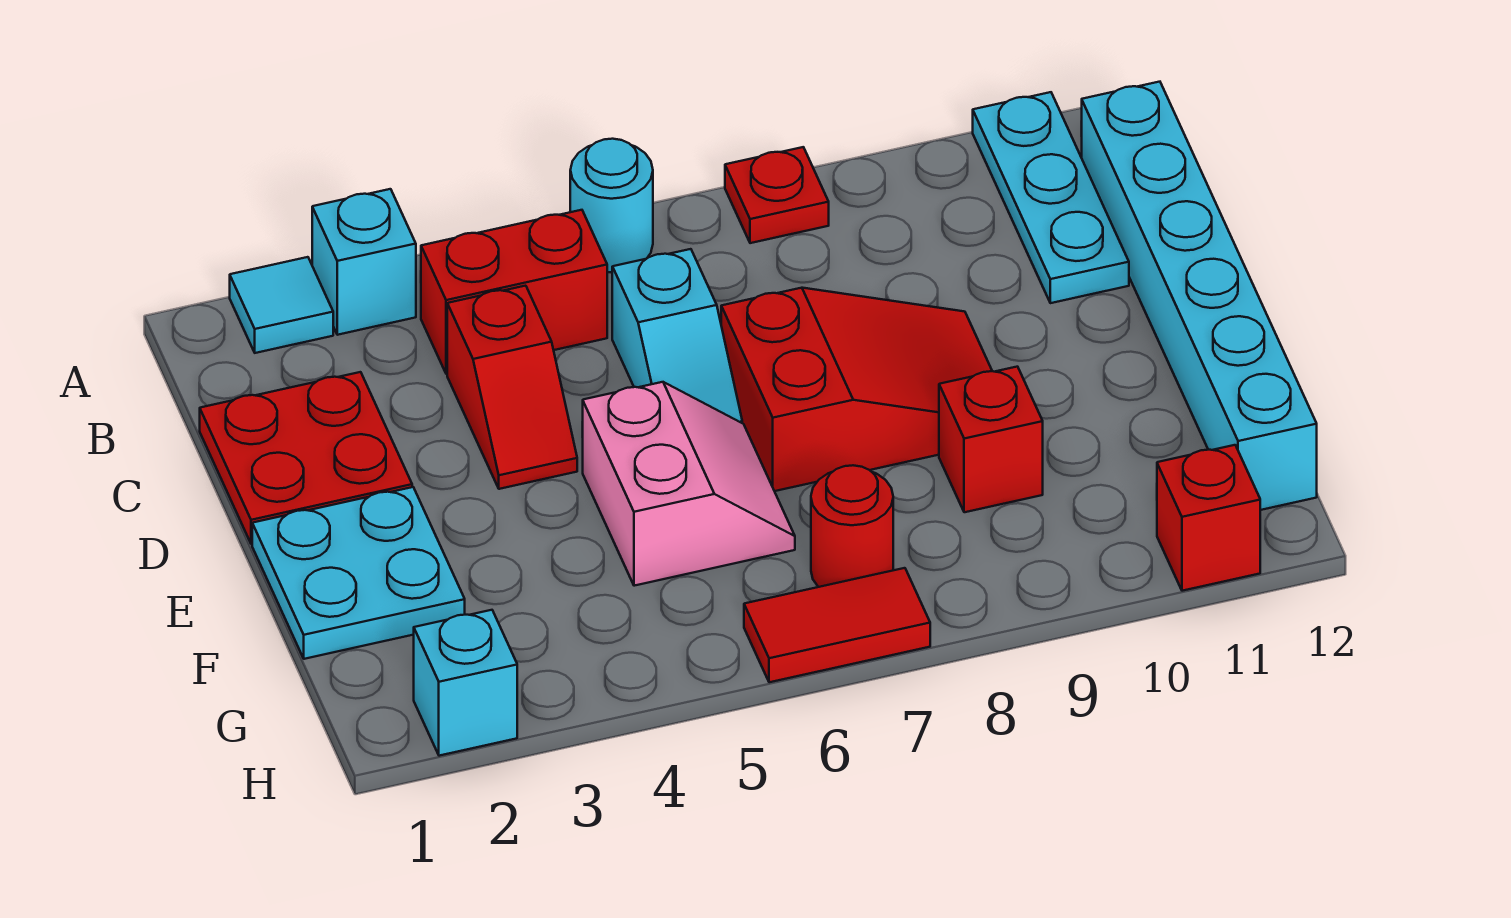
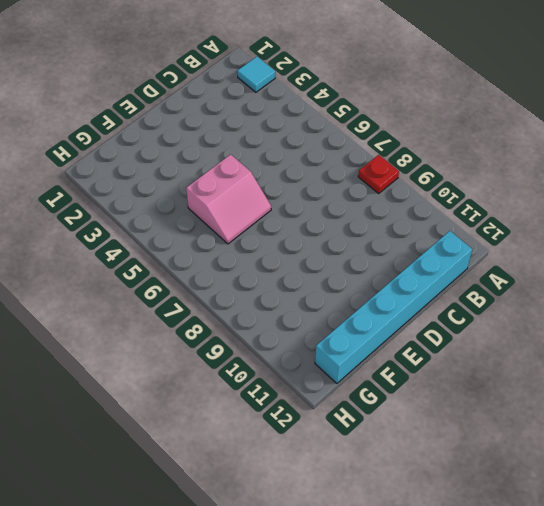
none -> cyan 1x1 brick [312,189,416,335]
none -> cyan 1x1 round brick [570,139,653,273]
none -> cyan 1x3 plate [973,92,1129,303]

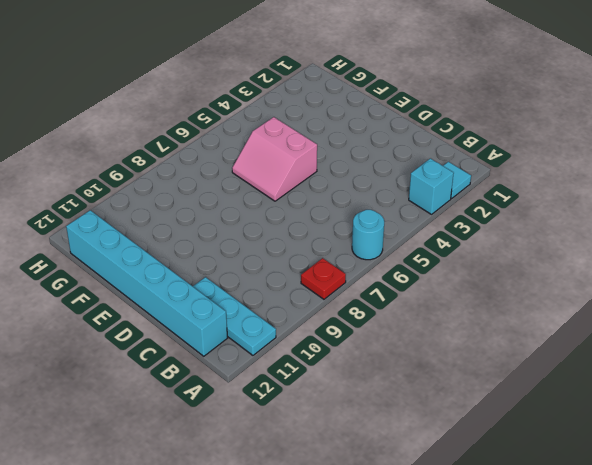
none -> red 1x2 brick [421,210,607,374]
none -> red 2x2 plate [200,372,412,544]
none -> red 1x2 slope [447,286,577,489]

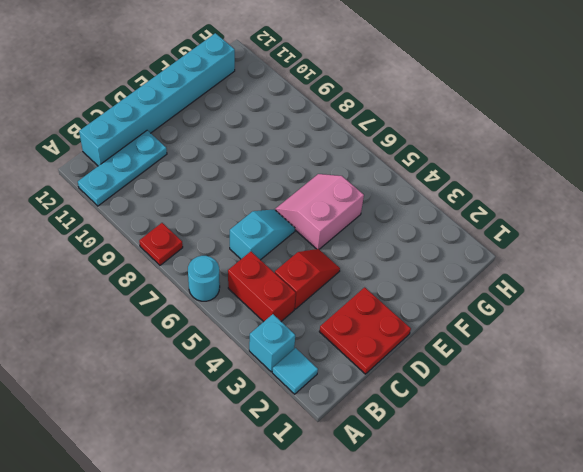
none -> red 2x3 slope [721,288,992,491]
none -> cyan 2x2 plate [252,487,465,659]
none -> red 1x1 brick [939,367,1043,512]

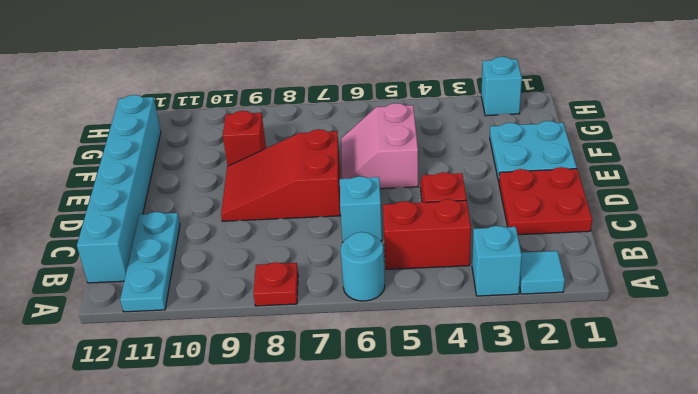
none -> red 1x1 round brick [811,465,893,587]
none -> red 1x2 tile [744,568,930,682]
none -> red 1x1 brick [1157,445,1260,591]

